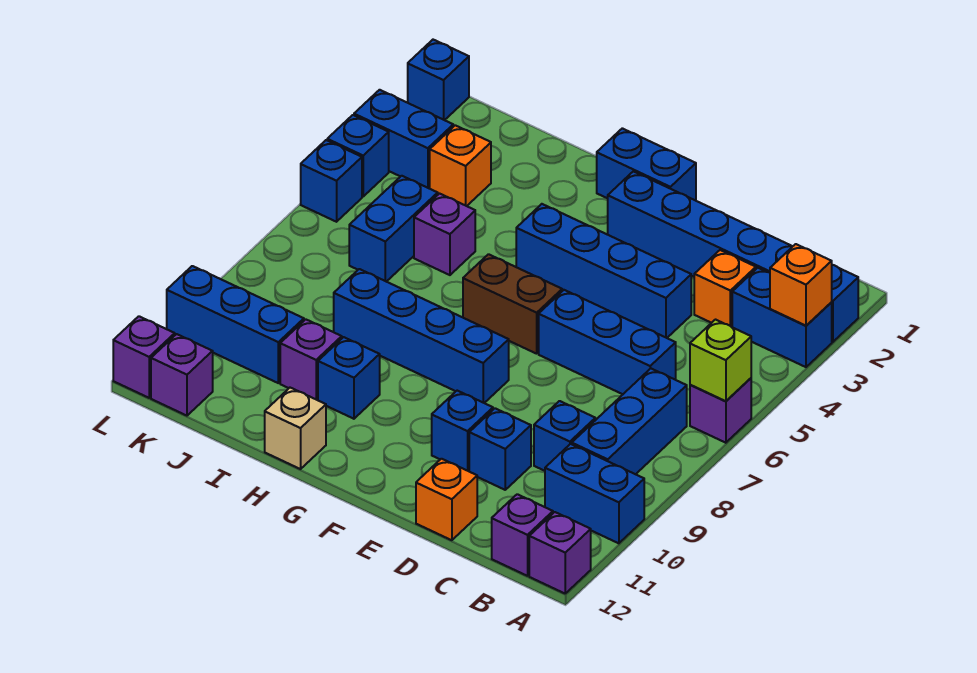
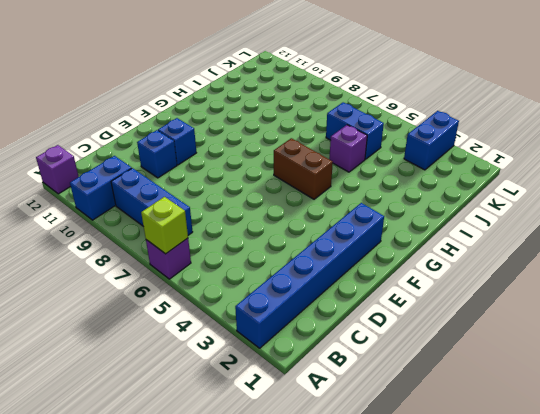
brown 1x2 brick [274,138,333,199] -> brown 1x2 brick turned to [463,254,562,354]
none -> blue 1x2 brick [732,268,832,367]
none -> purple 1x1 brick [492,494,553,576]
none -> orange 1x1 brick [694,250,756,327]
none -> blue 1x3 brick [539,290,676,394]

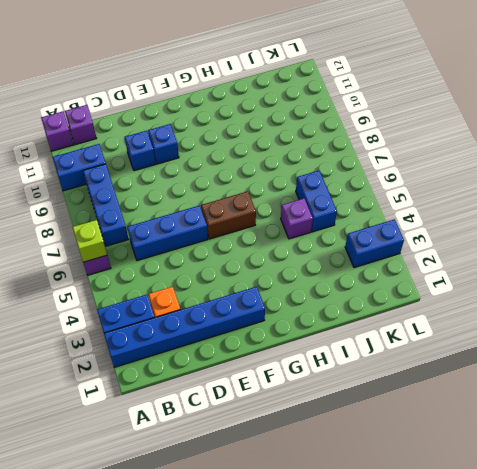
none -> blue 1x1 brick [534,401,595,471]
none -> blue 1x4 brick [516,204,691,338]
none -> orange 1x1 brick [416,459,477,540]
none -> blue 1x2 brick [597,128,696,201]

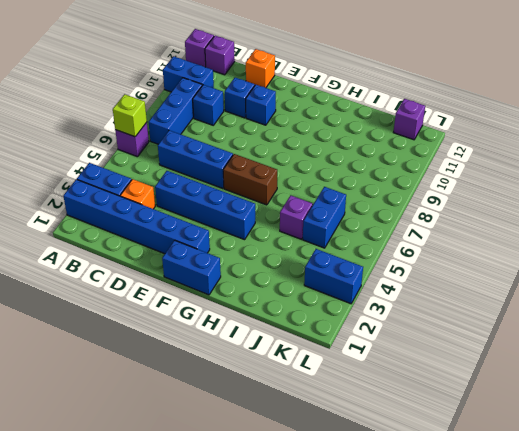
none -> blue 1x4 brick [334,269,509,403]
none -> blue 1x1 brick [318,337,380,419]
none -> tan 1x1 brick [265,388,326,469]
none -> purple 1x1 brick [280,319,342,400]

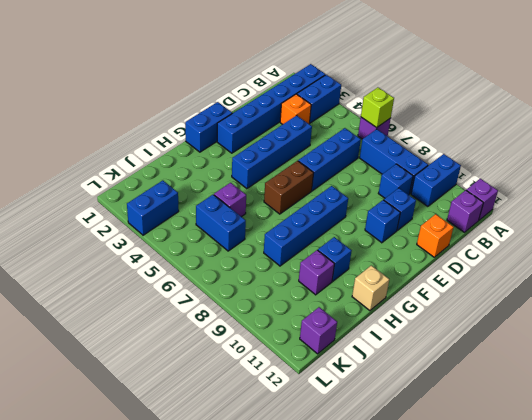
none -> orange 1x1 brick [430,125,491,206]
none -> blue 1x3 brick [167,266,304,383]
none -> blue 1x1 brick [408,40,469,120]
none -> blue 1x1 brick [327,115,389,196]

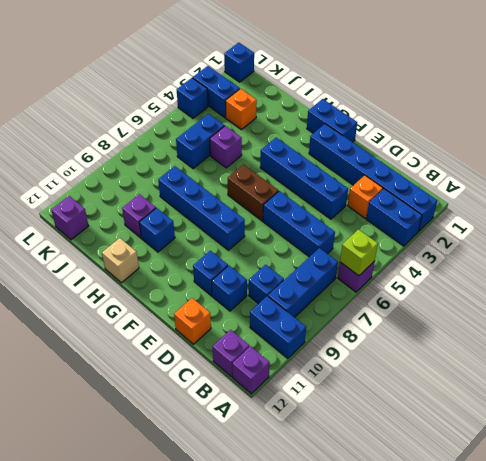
none -> blue 1x3 brick [167,266,304,383]
none -> blue 1x1 brick [301,140,362,222]
none -> purple 1x1 brick [113,316,175,398]
none -> orange 1x1 brick [770,244,832,326]

